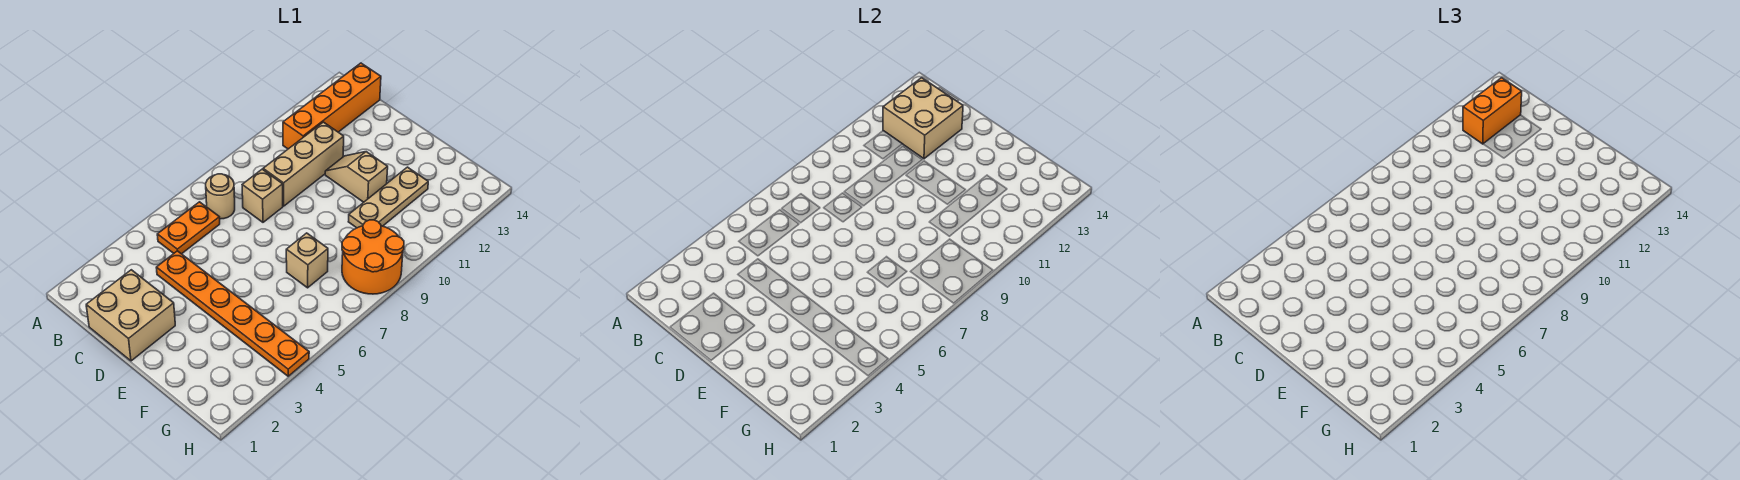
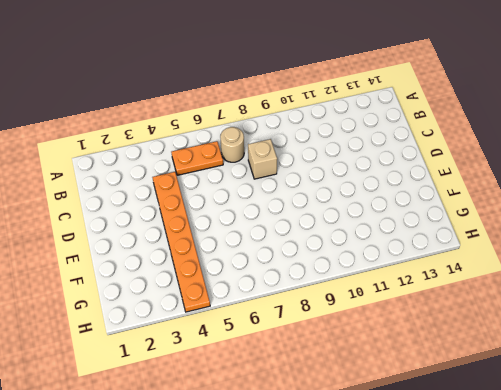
none -> orange 1x4 brick [283,63,381,149]
none -> tan 2x2 brick [86,270,175,361]
none -> tan 1x3 brick [263,122,344,206]

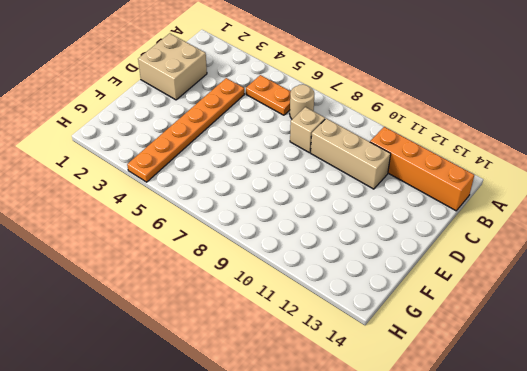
none -> tan 1x2 slope [325,152,388,202]
none -> tan 1x1 brick [286,233,328,288]
none -> tan 1x3 plate [348,167,428,228]

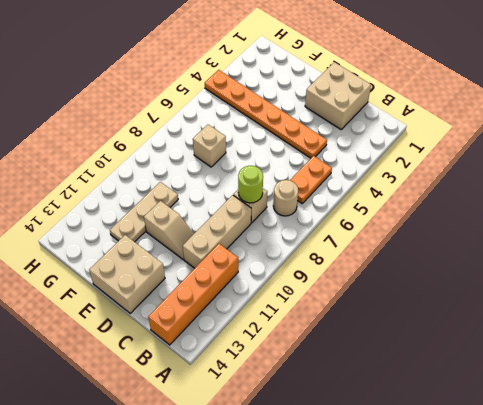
lime 1x1 round brick [238,166,263,203] -> none
tan 2x2 brick [89,235,165,313] -> tan 2x2 brick moved to [883,78,963,159]
none -> orange 2x2 round brick [342,220,404,294]
none -> orange 1x2 brick [1463,78,1522,144]

